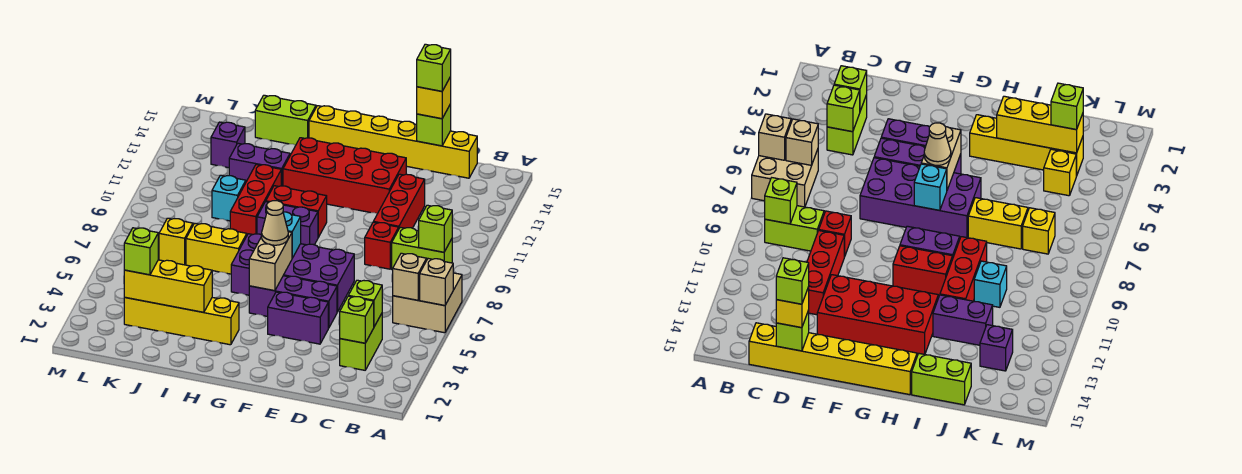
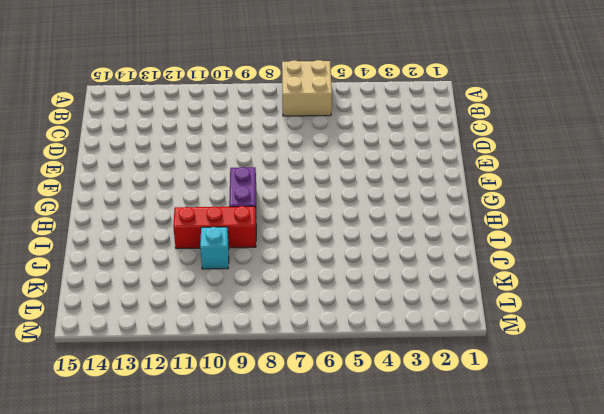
none -> lime 1x2 brick [392,227,452,270]
none -> lime 1x2 brick [340,314,382,370]
none -> yellow 1x6 brick [309,106,477,178]
none -> red 1x1 brick [365,222,399,269]

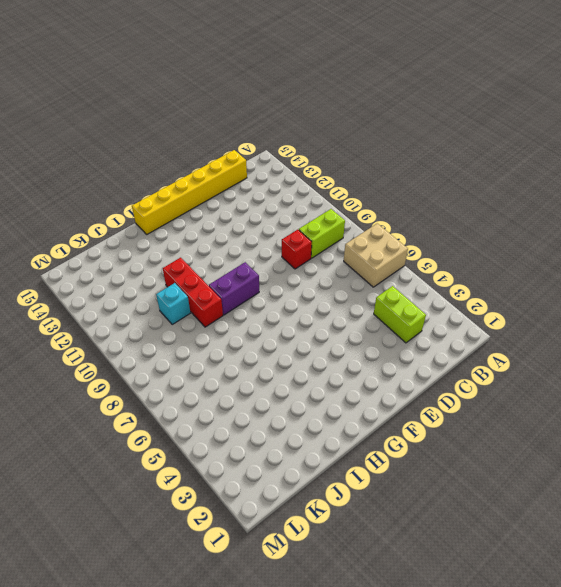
none -> red 1x3 brick [373,174,425,228]
none -> purple 1x2 brick [268,292,328,344]
none -> purple 1x3 brick [249,276,337,328]
none -> purple 2x4 brick [231,234,354,312]

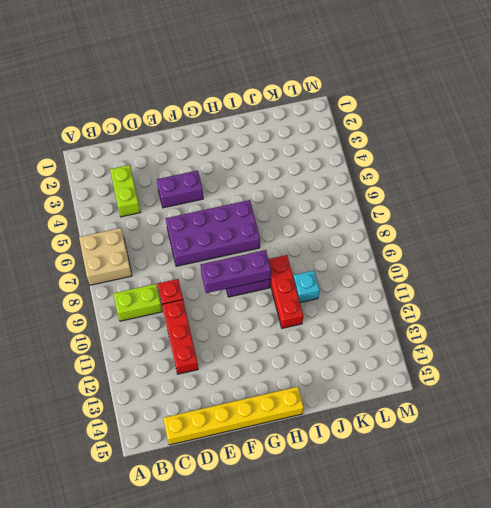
purple 1x3 brick [200,250,271,293] -> purple 1x3 brick moved to [249,276,337,328]
none -> red 2x4 brick [283,138,406,214]
none -> red 1x2 brick [266,186,327,237]
none -> yellow 1x4 brick [124,297,239,345]
none -> yellow 1x2 brick [186,223,247,274]

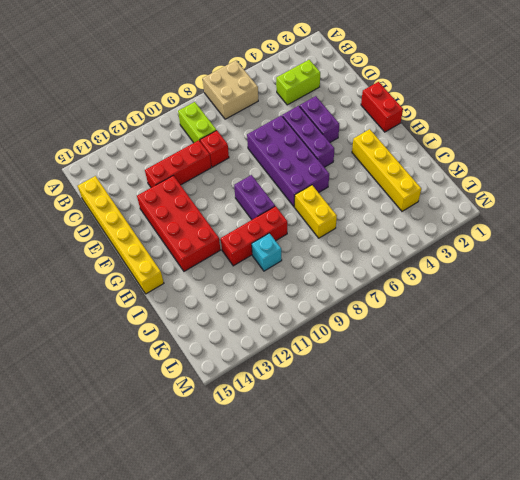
red 1x2 brick [361,82,403,132] -> red 1x2 brick moved to [266,186,327,237]
none -> purple 1x2 brick [229,143,290,186]
none -> lime 1x2 brick [255,95,316,145]
none -> yellow 1x1 brick [1044,149,1076,196]
none -> yellow 1x1 brick [159,218,193,265]

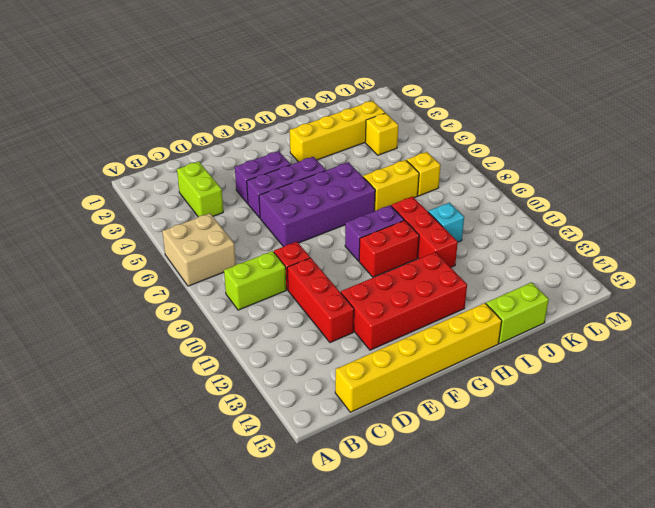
none -> purple 1x2 brick [229,143,290,186]
none -> purple 1x1 brick [211,122,245,168]
none -> tan 1x1 brick [420,259,453,305]
none -> tan 1x1 brick [393,253,427,300]

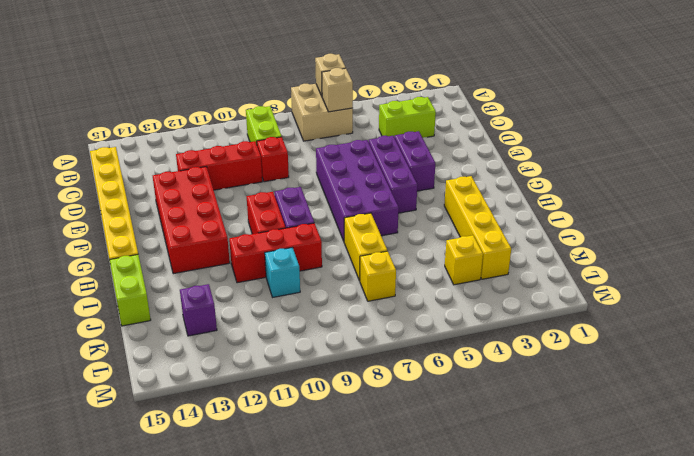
none -> purple 1x2 brick [229,143,290,186]
none -> lime 1x1 brick [419,205,452,252]
none -> lime 1x1 brick [340,296,374,343]
none -> lime 1x1 brick [348,280,382,326]

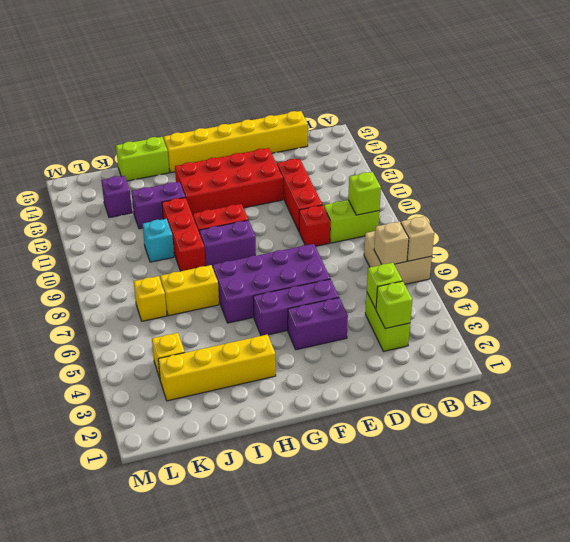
none -> lime 1x1 brick [417,104,451,146]
none -> tan 1x2 brick [249,232,292,291]
none -> cyan 1x1 brick [283,212,301,258]
none -> yellow 1x3 brick [124,260,212,312]

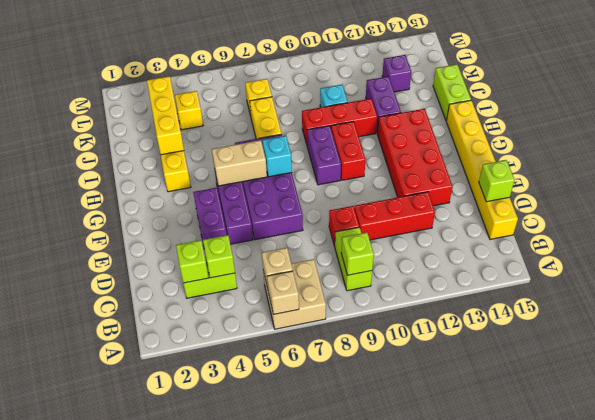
none -> yellow 1x1 brick [417,77,451,119]
none -> tan 1x1 cone [262,201,288,245]
none -> lime 1x1 brick [124,228,158,275]
none -> lime 1x1 brick [417,44,451,91]

